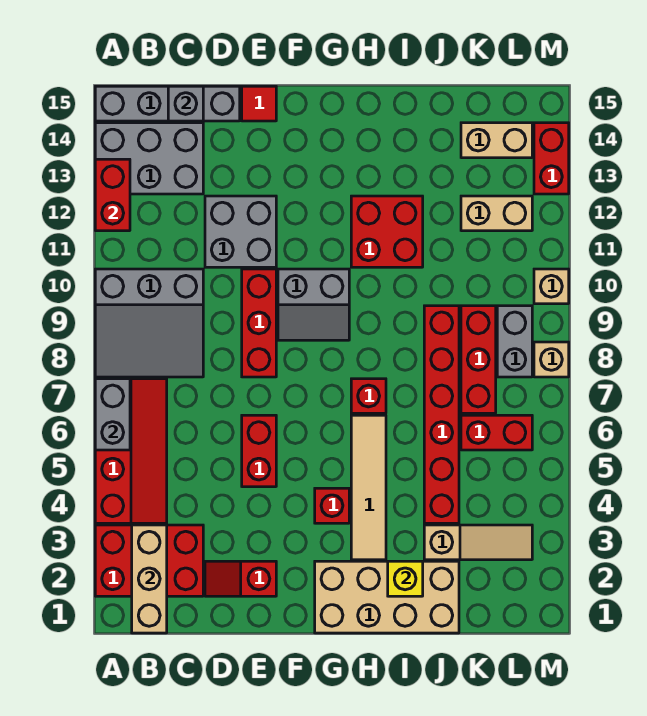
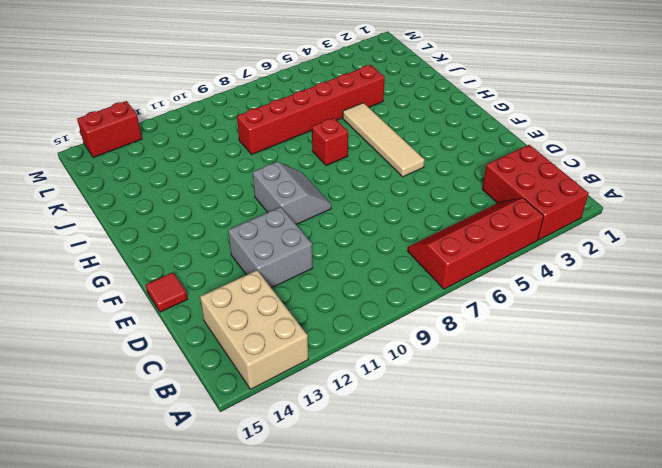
tan 2x3 brick [200,270,308,389] -> grey 2x3 brick [95,123,203,194]
tan 1x4 tile [343,103,425,177] -> tan 1x4 tile turned to [351,415,386,560]
none -> grey 3x3 slope [95,269,203,377]
none -> grey 1x4 brick [95,86,240,121]
none -> red 1x2 slope [205,561,276,596]
none -> red 1x2 brick [242,415,276,487]

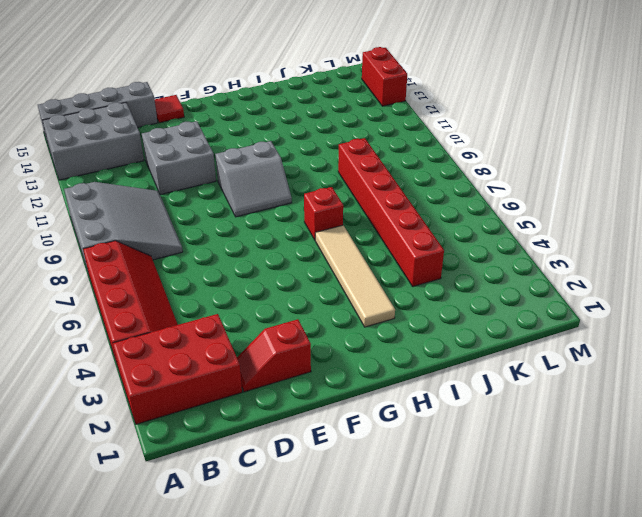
grey 3x3 slope [64,182,183,271] -> grey 3x3 slope turned to [95,269,203,377]
none -> red 1x2 brick [242,415,276,487]
none -> red 1x3 brick [242,269,276,377]
none -> tan 2x4 brick [315,561,459,633]
none -> red 1x1 brick [315,488,349,523]

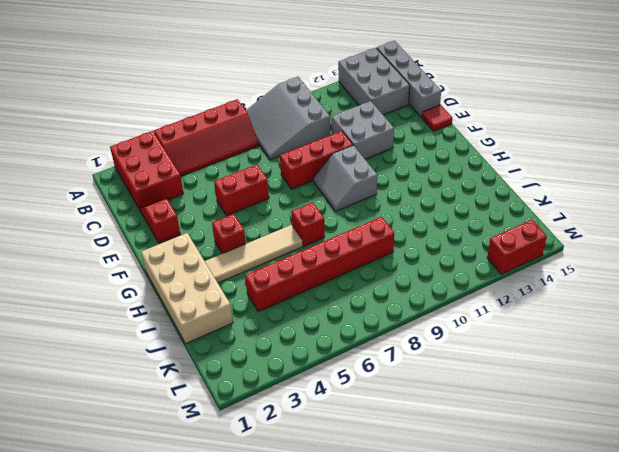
none -> red 2x2 brick [351,196,423,267]
none -> tan 1x3 slope [424,525,532,560]
none -> red 1x2 brick [461,415,532,450]
none -> red 1x3 brick [461,306,496,413]

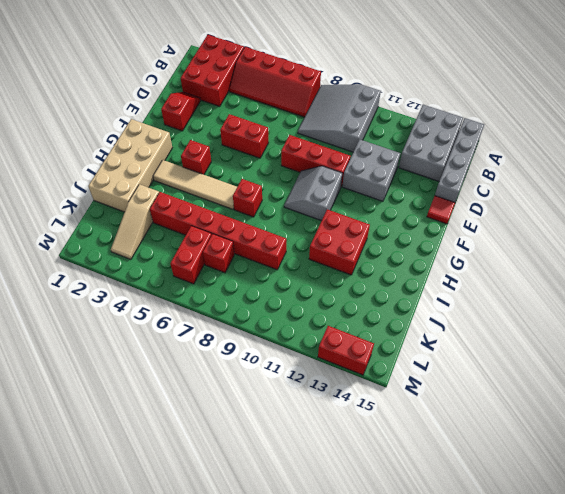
red 1x1 brick [203,234,234,273] -> red 1x3 brick [461,306,496,413]
none -> tan 1x2 brick [461,196,532,231]
none -> tan 1x2 brick [461,123,532,158]
none -> grey 1x2 brick [497,306,532,377]
none -> tan 1x1 brick [534,342,569,377]

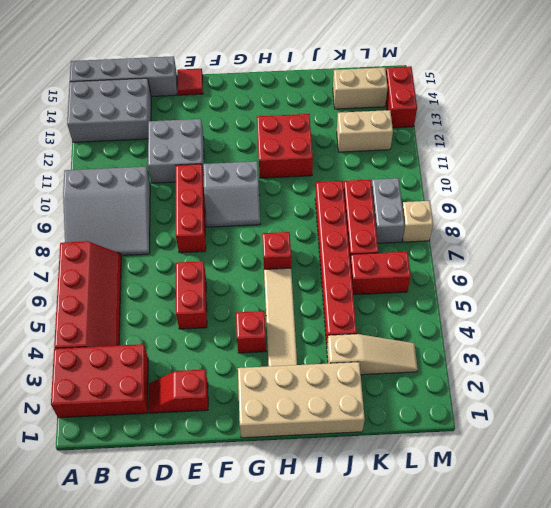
none -> tan 1x1 brick [534,269,569,304]
none -> grey 1x2 brick [95,379,130,450]
none -> red 1x2 brick [95,159,130,231]
none -> tan 1x3 brick [132,525,167,633]

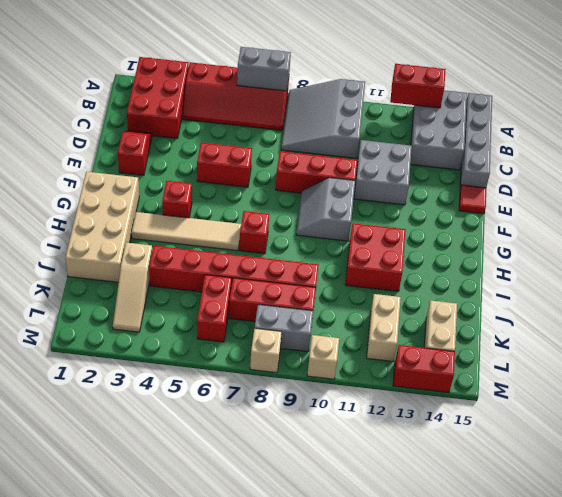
none -> tan 1x3 brick [132,525,167,633]
none -> grey 1x1 brick [168,86,203,121]
none -> yellow 1x1 brick [388,561,423,596]

